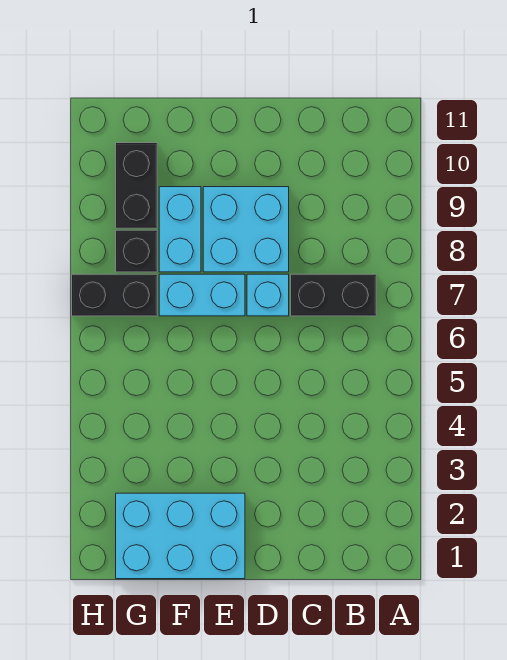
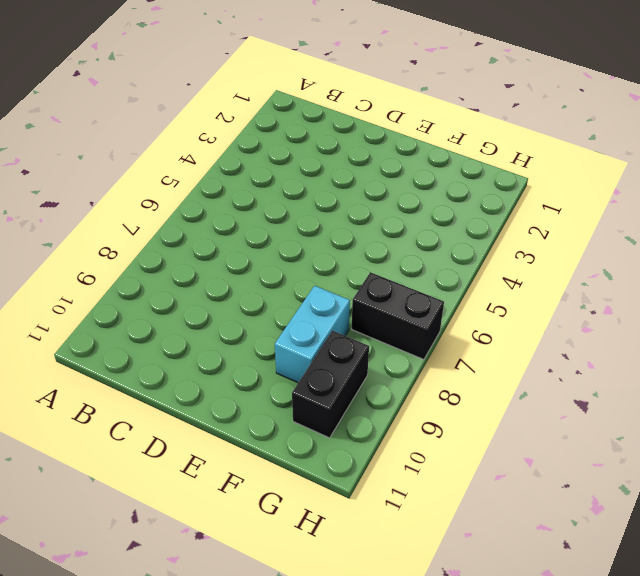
none -> black 1x2 brick [291,274,376,316]
none -> cyan 1x1 brick [247,274,289,316]

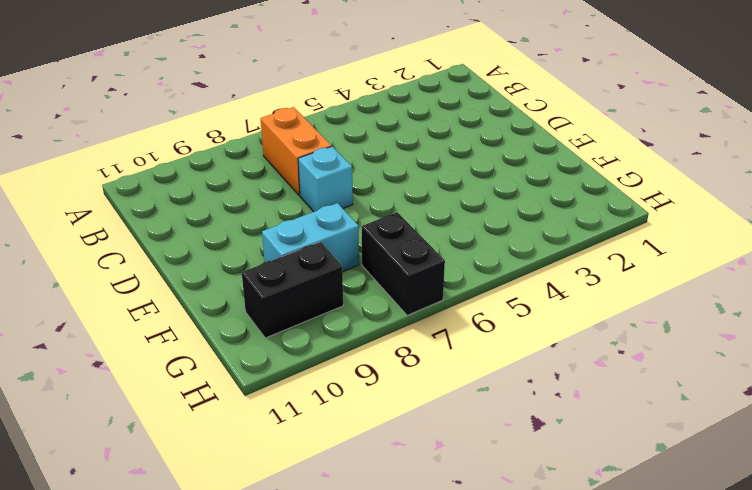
orange 1x2 brick [260,107,331,196] -> black 1x2 brick [291,274,376,316]
none -> cyan 2x2 brick [203,187,289,272]
none -> cyan 2x3 brick [116,493,245,579]

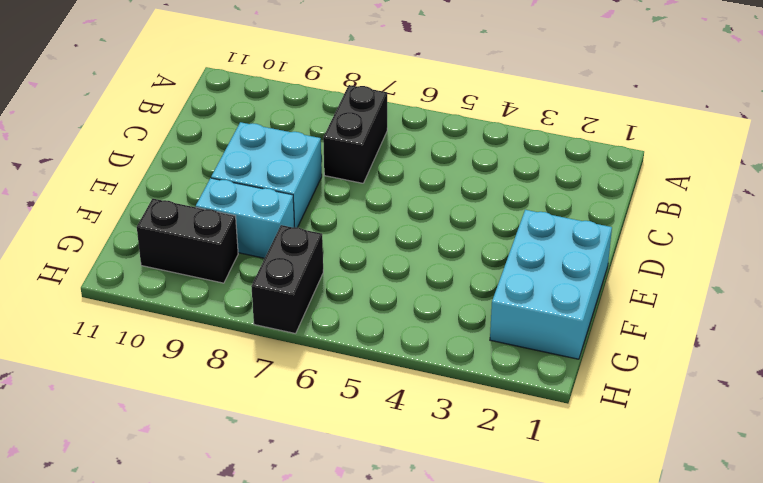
none -> cyan 1x1 brick [247,274,289,316]
none -> cyan 1x2 brick [159,274,245,316]

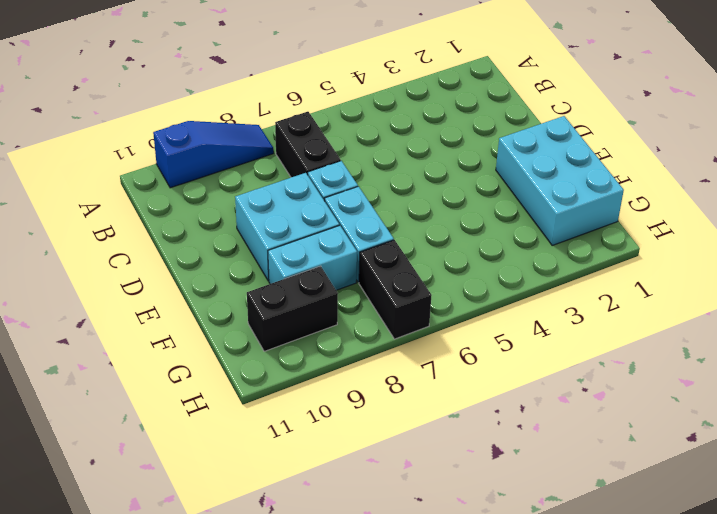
blue 1x3 slope [153,121,274,188] -> none
none -> black 1x1 brick [116,230,157,272]

